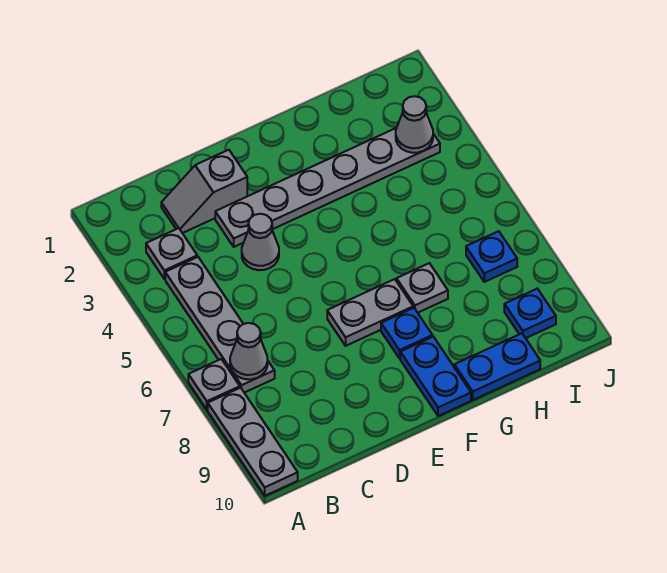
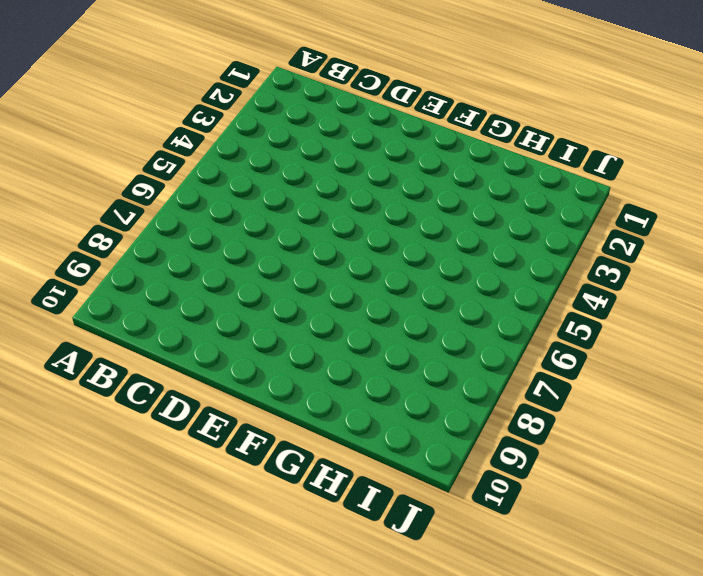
none -> grey 1x1 plate [188,359,240,410]
none -> grey 1x3 plate [208,388,298,496]
none -> grey 1x1 plate [146,228,197,279]

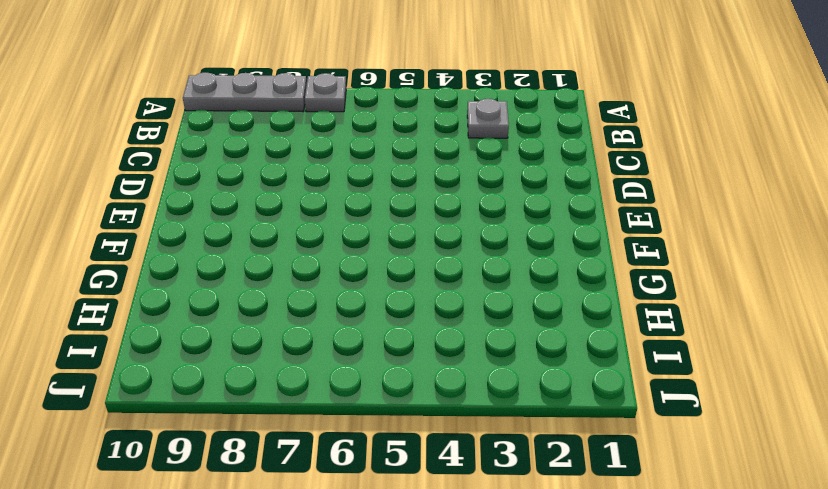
none -> grey 1x4 plate [165,257,275,393]
none -> grey 1x2 slope [161,150,247,233]
none -> grey 1x6 plate [215,128,440,247]

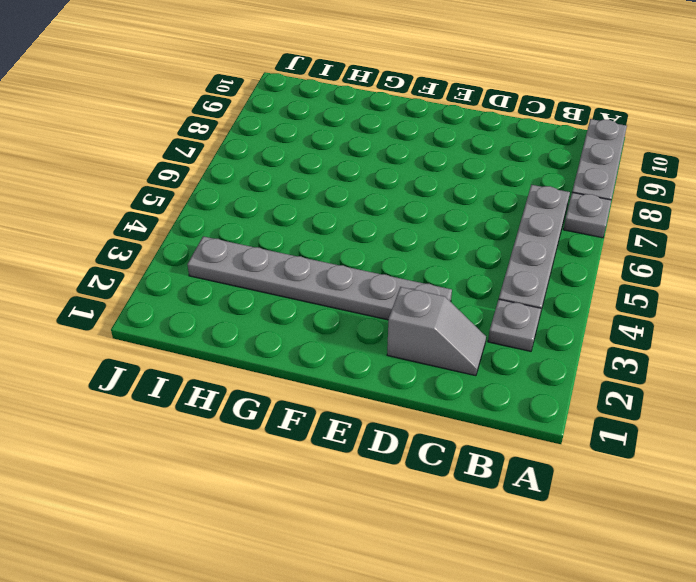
none -> grey 1x1 cone [242,214,279,270]
none -> grey 1x2 plate [327,279,413,346]
none -> blue 1x1 plate [381,308,433,358]

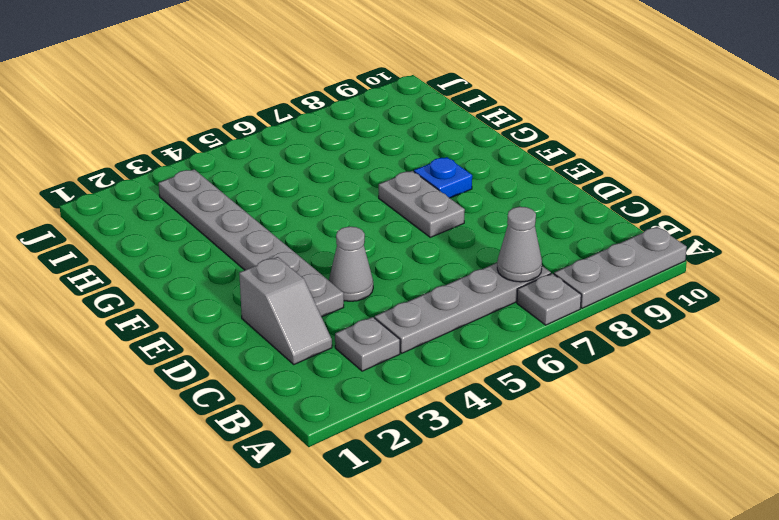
none -> blue 1x2 plate [400,337,471,416]
none -> grey 1x1 plate [397,263,448,313]
none -> blue 1x2 plate [454,333,540,400]

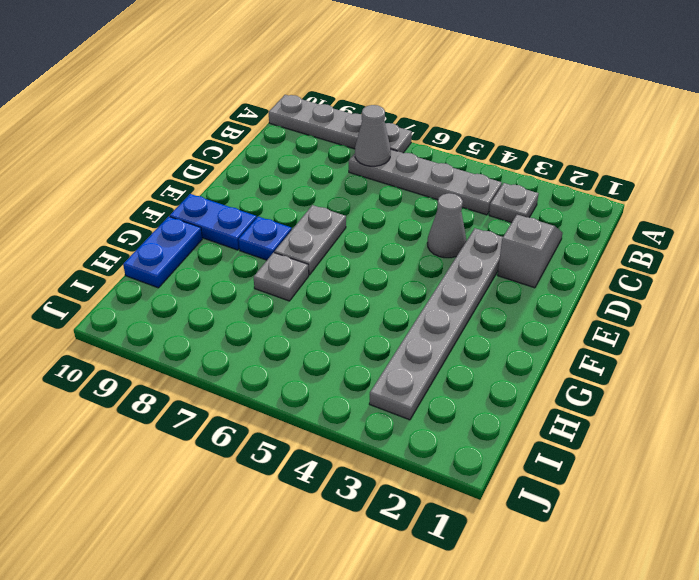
none -> blue 1x1 plate [466,231,517,282]
none -> blue 1x1 plate [504,289,556,338]
none -> grey 1x1 cone [396,96,433,153]

